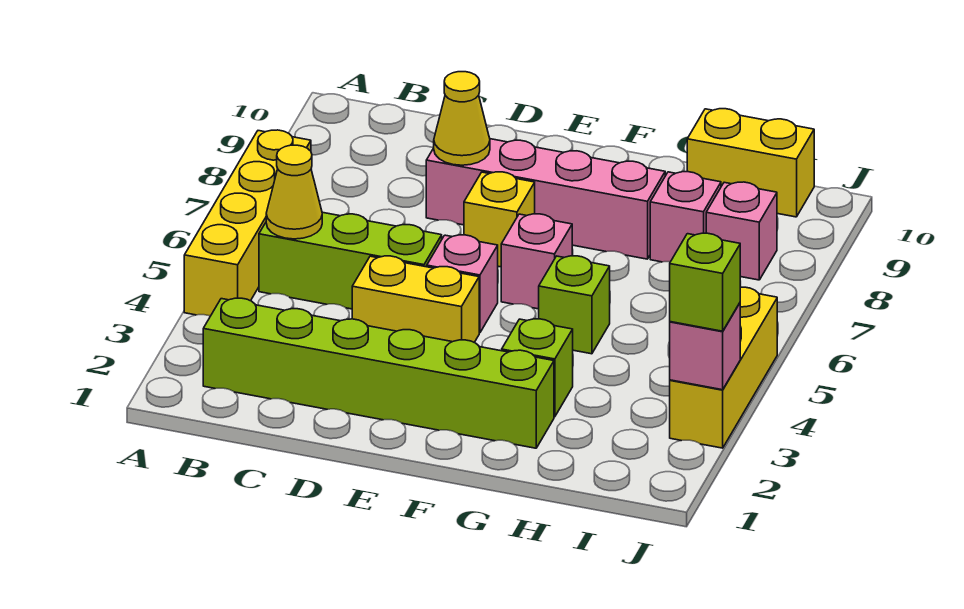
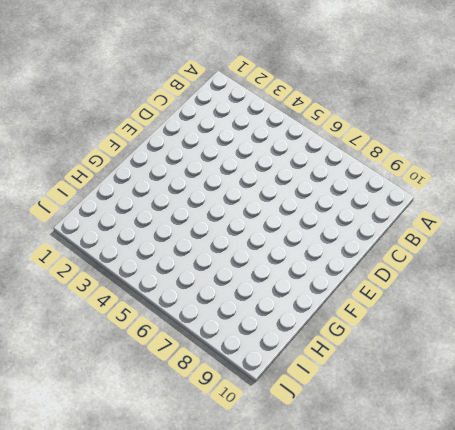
none -> yellow 1x4 brick [184,130,311,316]
none -> lime 1x6 brick [203,298,554,448]
none -> lime 1x3 brick [259,212,442,309]

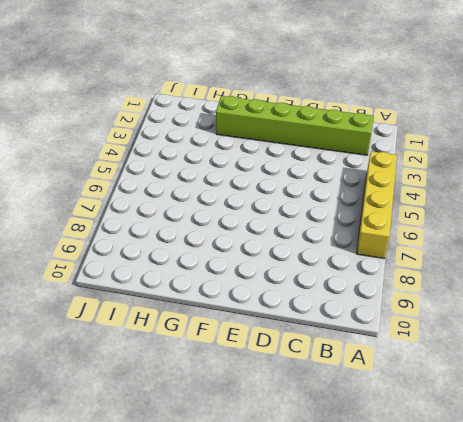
none -> lime 1x3 brick [259,212,442,309]
none -> yellow 1x2 brick [352,256,479,342]
none -> pink 1x4 brick [426,139,665,259]

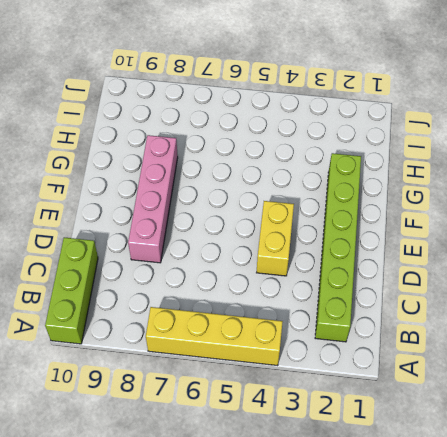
lime 1x3 brick [45,237,98,344] -> lime 1x3 brick moved to [259,212,442,309]
none -> pink 1x1 brick [427,235,498,333]
none -> yellow 1x1 brick [464,172,535,267]
none -> pink 1x1 brick [501,214,572,309]

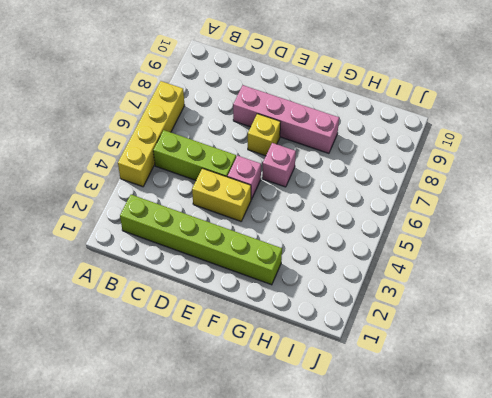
none -> lime 1x1 brick [502,319,573,417]
none -> lime 1x1 brick [539,256,610,354]
none -> pink 1x1 brick [650,172,721,262]

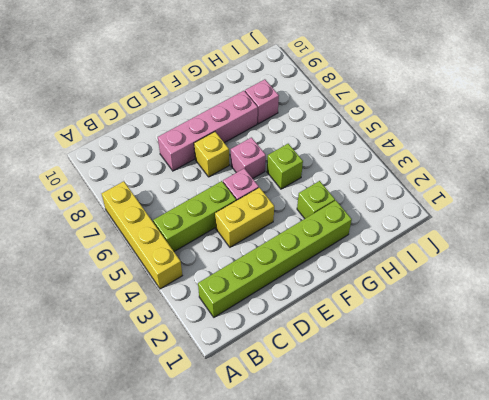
none -> yellow 1x2 brick [687,109,814,217]
none -> pink 1x1 brick [706,182,777,280]
none -> yellow 1x3 brick [670,287,777,448]

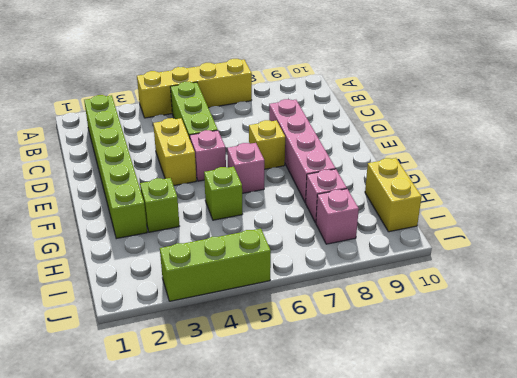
lime 1x3 brick [160,228,271,301] -> yellow 1x3 brick [670,287,777,448]
none -> yellow 1x1 cone [266,145,322,239]
none -> yellow 1x1 cone [434,72,490,165]
none -> pink 1x1 brick [670,303,740,390]

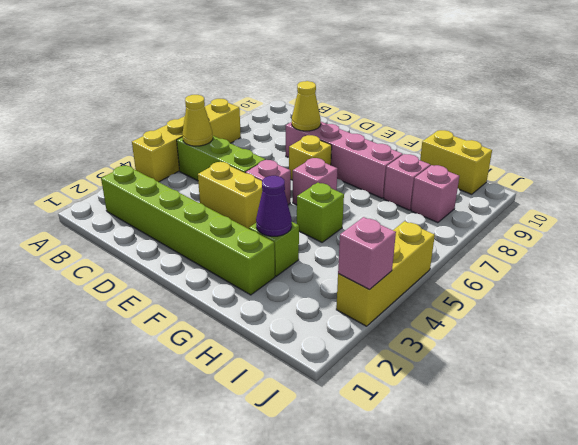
purple 1x1 cone [256,176,292,236] -> none
none -> lime 1x1 brick [670,233,740,331]

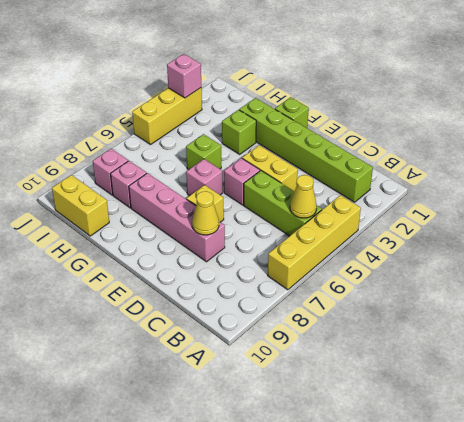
lime 1x1 brick [275,97,309,128] -> lime 1x1 brick moved to [670,233,740,331]

